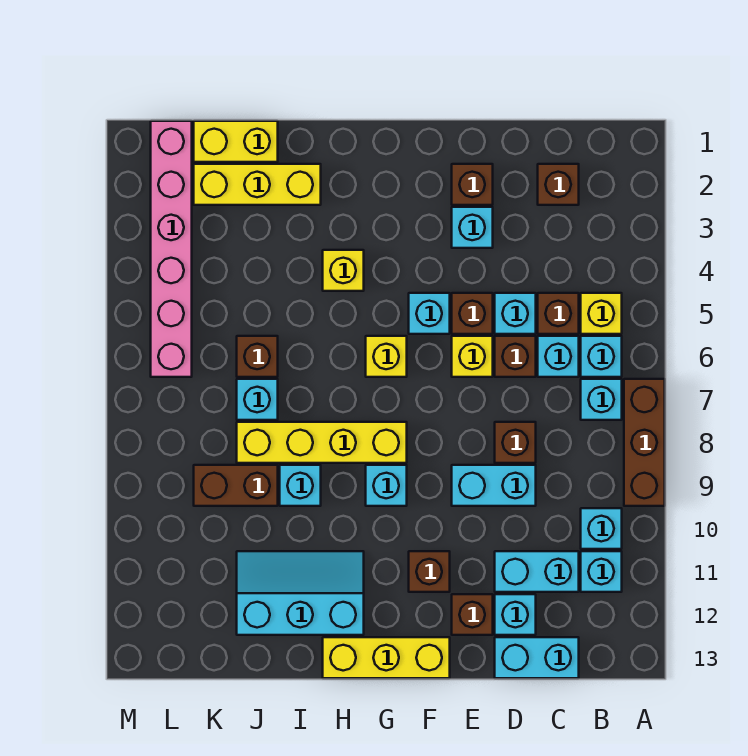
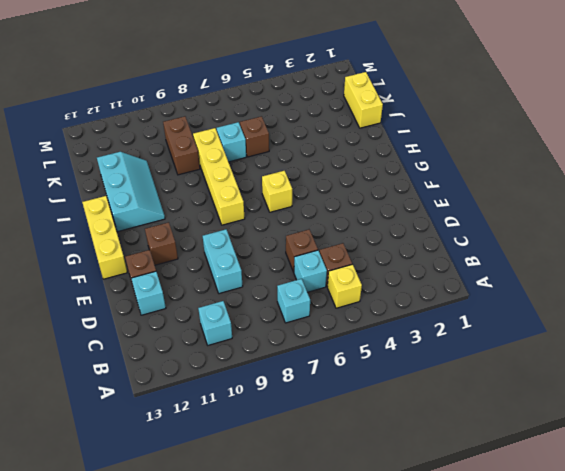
none -> brown 1x3 brick [624,379,665,506]
none -> cyan 1x1 brick [581,336,622,377]
none -> cyan 1x1 brick [581,551,622,592]
none -> brown 1x1 brick [538,164,579,205]

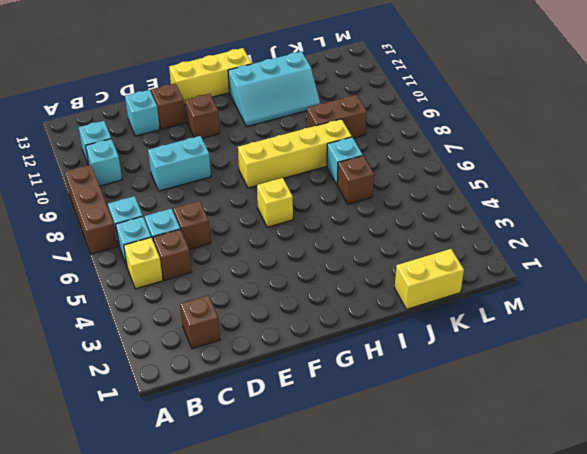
none -> cyan 1x2 brick [495,551,579,592]
none -> cyan 1x2 brick [495,637,579,678]
none -> cyan 1x1 brick [495,293,536,334]
none -> brown 1x1 brick [495,422,536,463]

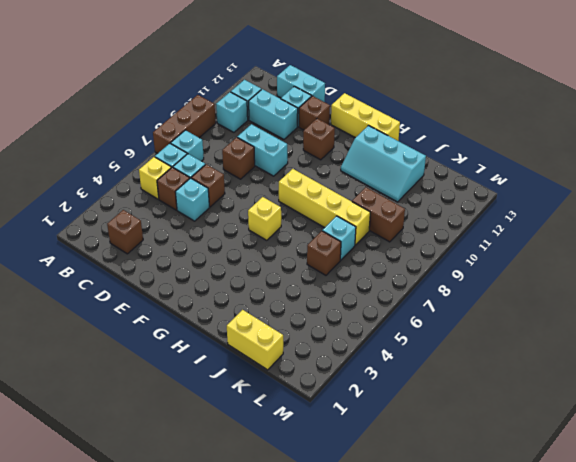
none -> brown 1x1 brick [452,164,493,205]
none -> cyan 1x1 brick [452,207,493,248]
none -> brown 1x1 brick [452,293,493,334]
none -> yellow 1x1 brick [452,336,493,377]

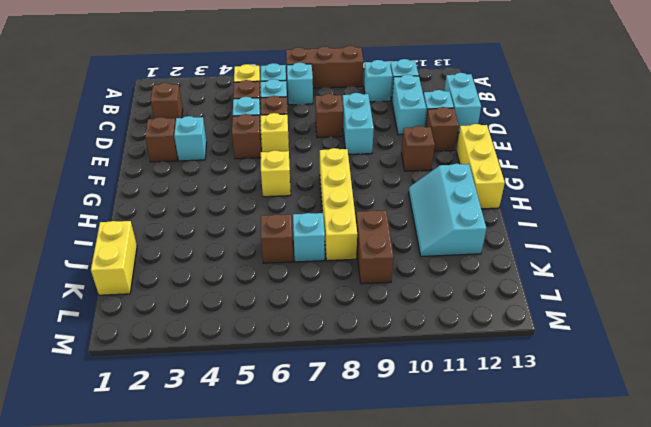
none -> cyan 1x1 brick [409,293,450,334]
none -> cyan 1x1 brick [366,465,407,506]
none -> yellow 1x1 brick [323,250,364,291]
none -> yellow 1x3 brick [194,164,321,205]

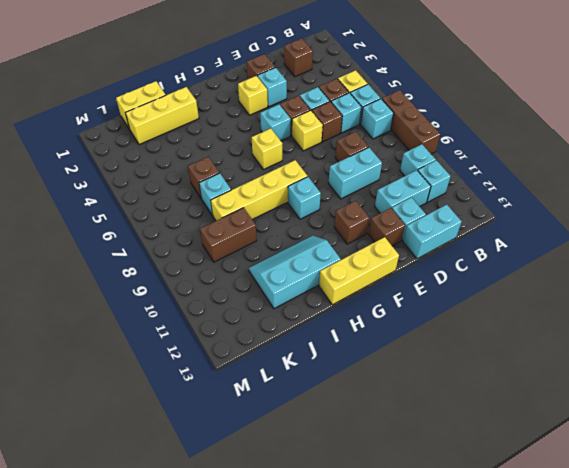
yellow 1x1 brick [238,76,268,115] -> yellow 1x1 brick moved to [323,250,364,291]
none -> cyan 1x1 brick [280,465,321,506]
none -> pink 1x6 brick [151,121,192,377]

